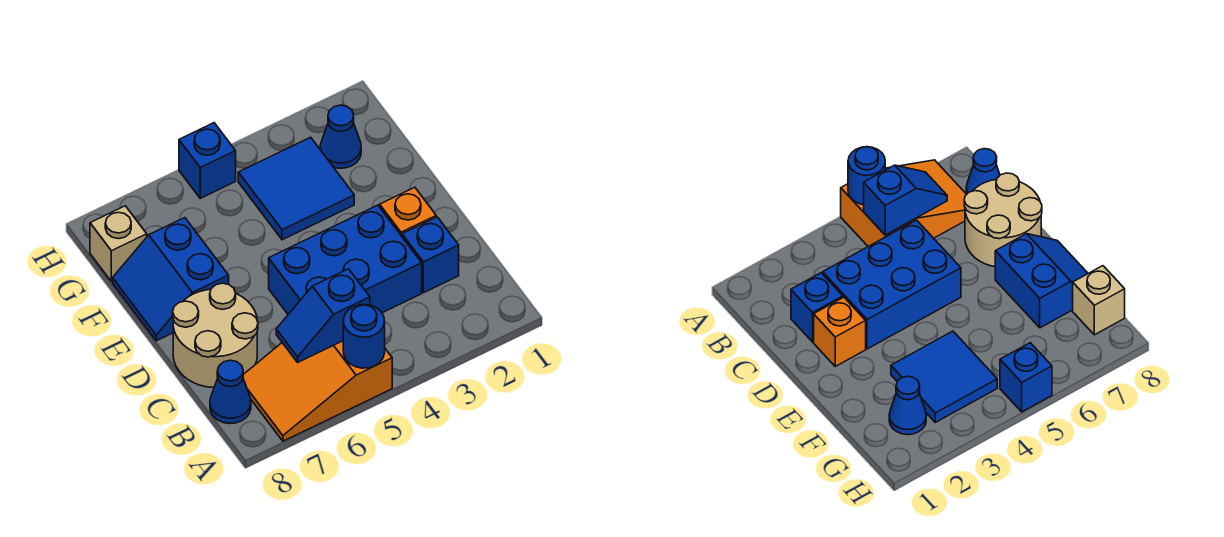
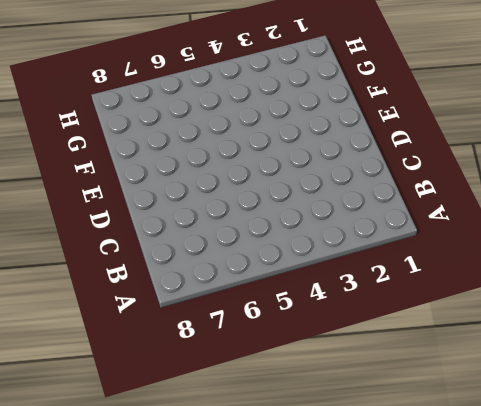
none -> orange 2x3 slope [243,341,392,441]
none -> blue 1x1 cone [210,360,251,424]
none -> blue 1x1 brick [402,217,459,293]

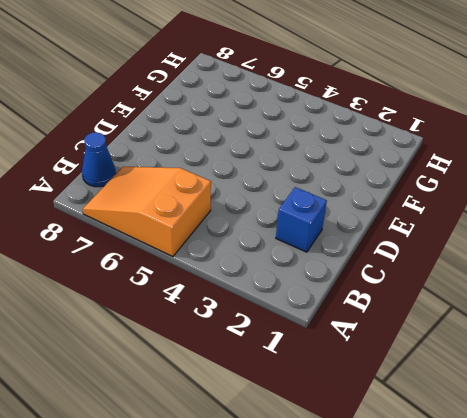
none -> blue 2x3 brick [269,205,422,314]
none -> tan 2x2 round brick [173,283,258,387]
none -> orange 1x1 brick [380,187,436,236]

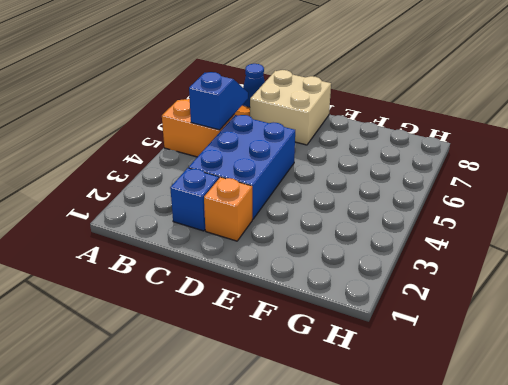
tan 2x2 brick [250,70,331,145] -> tan 2x2 round brick [173,283,258,387]
none -> blue 2x2 slope [113,218,229,341]
none -> blue 2x2 tile [238,137,354,240]
none -> blue 1x1 cone [320,105,361,168]

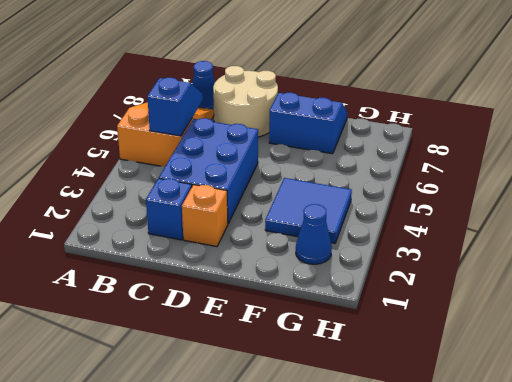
none -> tan 1x1 brick [90,206,147,282]
none -> blue 1x1 brick [179,123,236,198]
none -> blue 1x1 round brick [343,304,385,368]

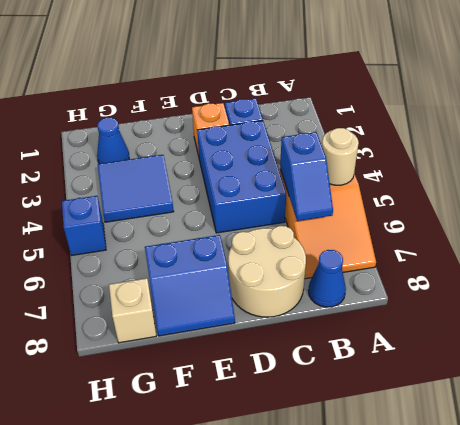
tan 1x1 round brick [322,128,359,185] -> blue 1x1 round brick [343,304,385,368]

